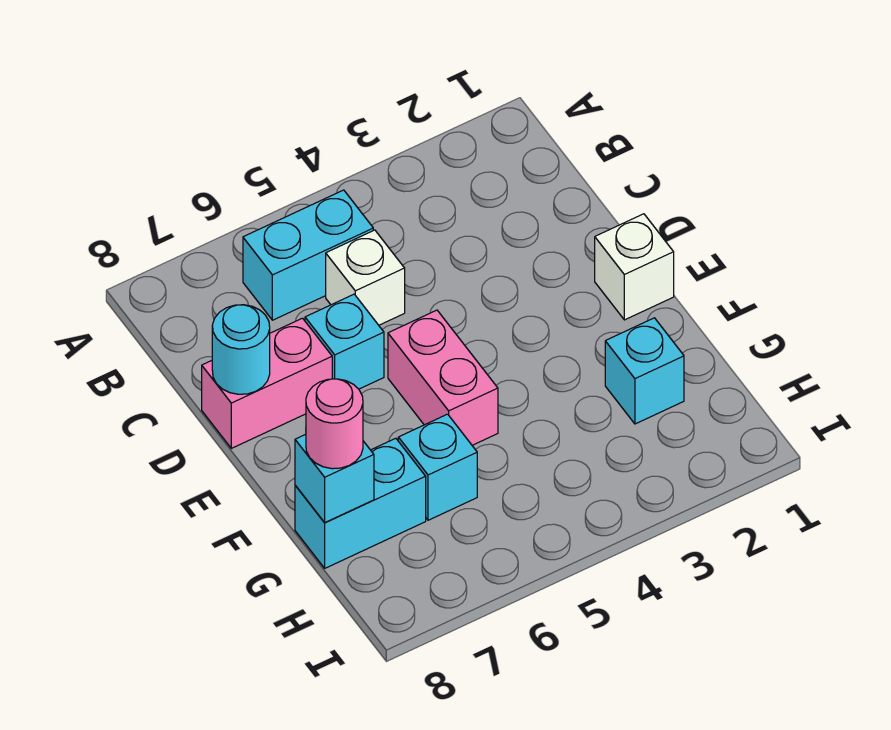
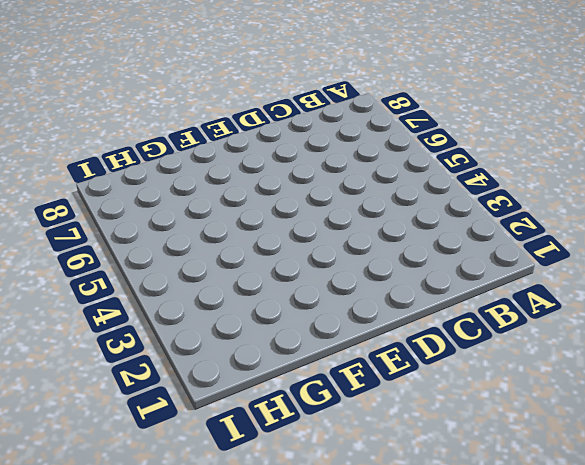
none -> cyan 1x2 brick [243,190,373,320]
none -> white 1x1 brick [326,230,405,325]
none -> cyan 1x1 brick [305,294,384,389]

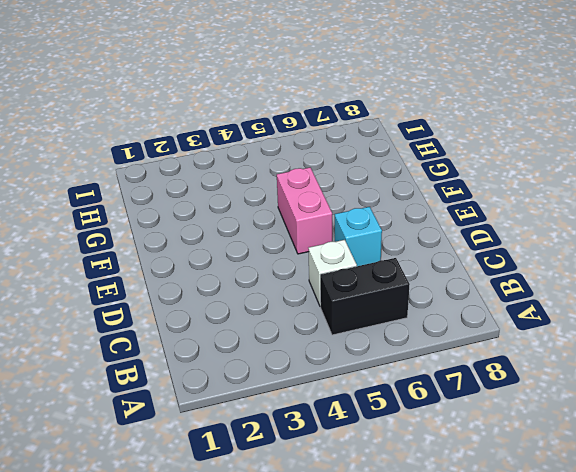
black 1x2 brick [320,258,410,335] -> cyan 1x2 brick [243,190,373,320]
none -> pink 1x2 brick [202,318,332,448]
none -> white 1x1 brick [595,214,674,320]
none -> cyan 1x1 brick [605,318,684,424]

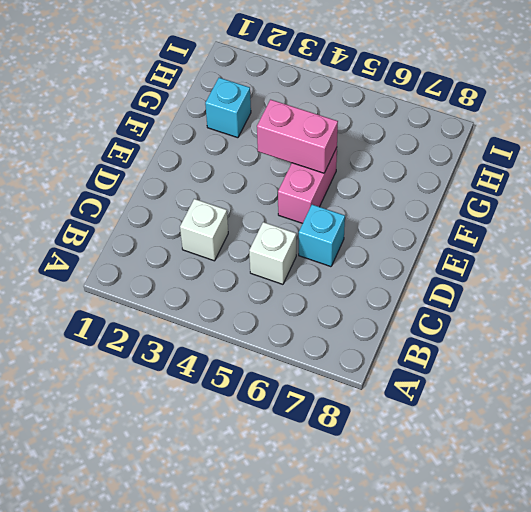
white 1x1 brick [180,199,228,261] -> white 1x1 brick moved to [595,214,674,320]
pink 1x2 brick [257,100,338,173] -> pink 1x2 brick moved to [202,318,332,448]
none -> cyan 1x2 brick [243,190,373,320]
none -> cyan 1x1 brick [398,414,477,520]
none -> cyan 1x2 brick [295,438,426,568]

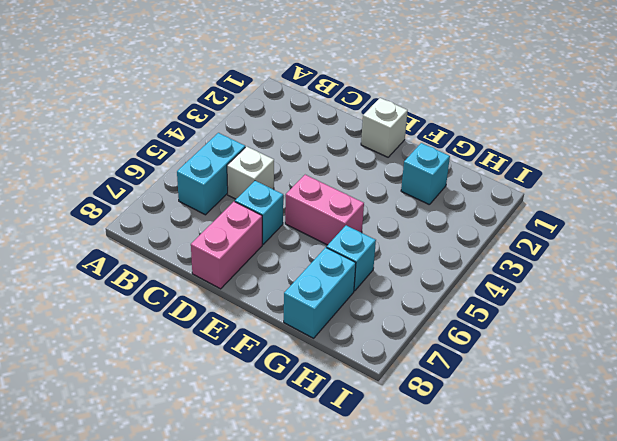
none -> cyan 1x1 round brick [212,305,270,394]
none -> cyan 1x1 brick [295,434,374,523]
none -> pink 1x1 round brick [306,379,363,469]

